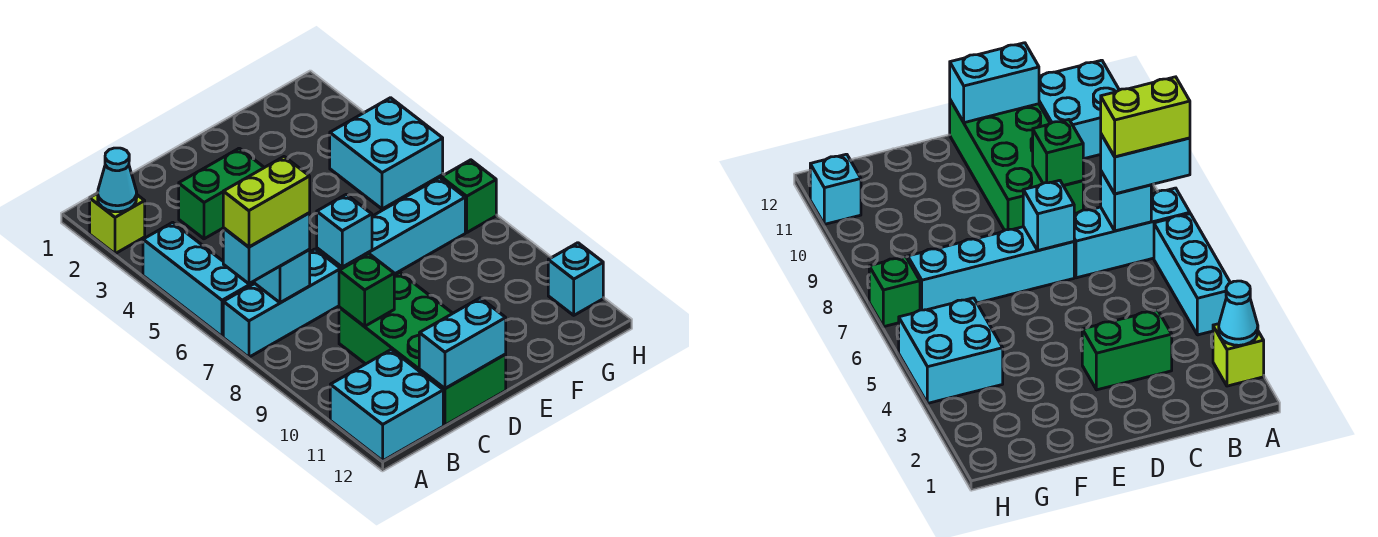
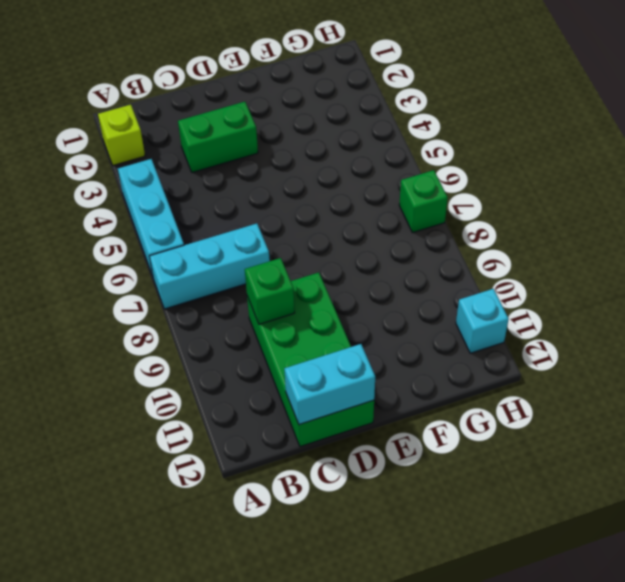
none -> cyan 2x2 brick [330,350,443,461]
none -> cyan 1x4 brick [317,178,465,274]
none -> cyan 2x2 brick [330,98,443,209]

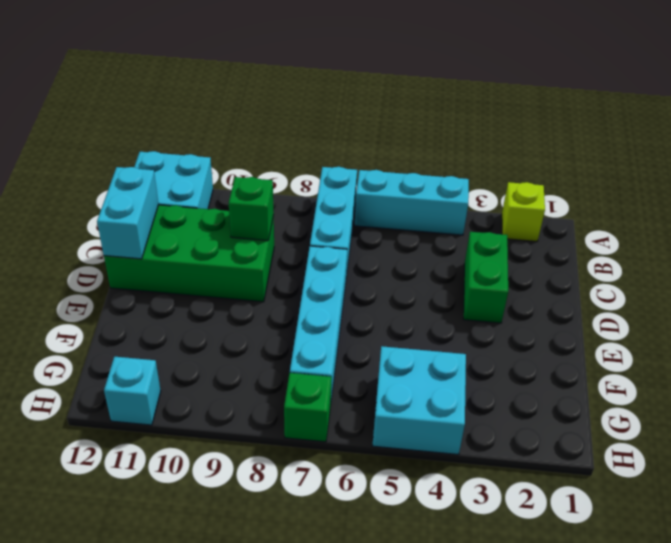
none -> cyan 1x1 cone [98,148,137,212]
none -> cyan 1x1 brick [254,250,310,303]
none -> cyan 1x1 brick [317,194,372,267]

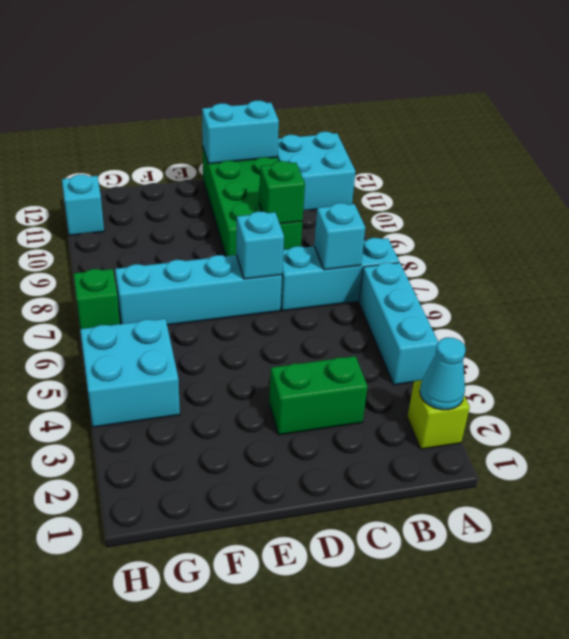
none -> cyan 1x2 brick [223,213,310,284]
none -> lime 1x2 brick [223,157,310,247]

